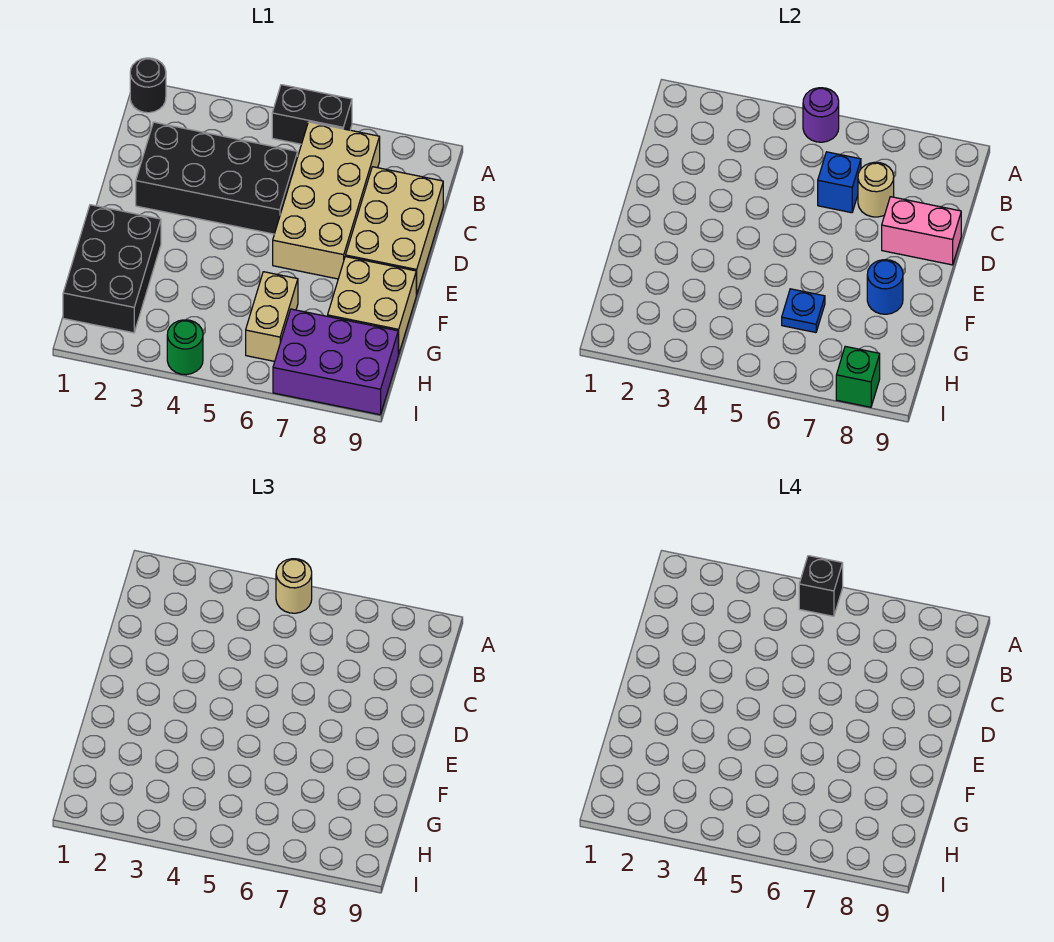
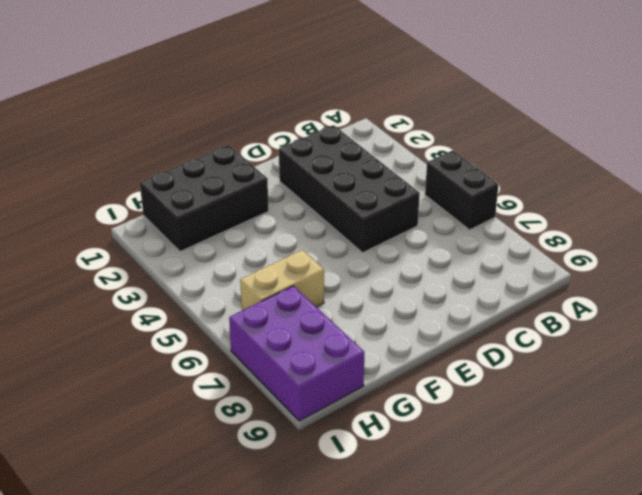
none -> black 1x1 round brick [130,58,166,113]
none -> tan 2x4 brick [273,122,380,279]
none -> tan 2x3 brick [346,167,443,295]

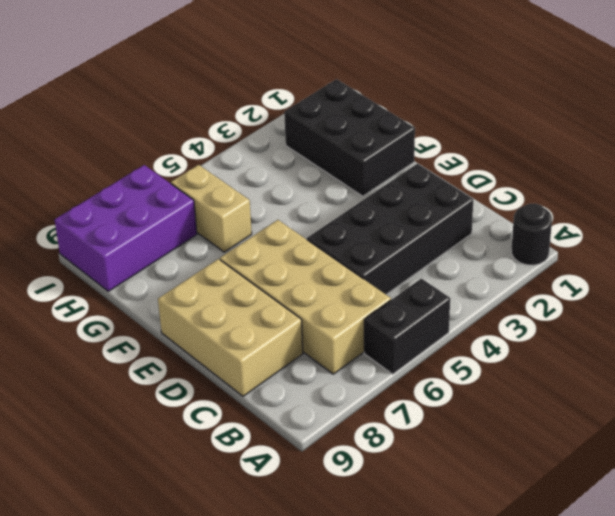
none -> tan 2x2 brick [328,256,416,355]
none -> green 1x1 round brick [167,320,203,375]
none -> purple 1x1 round brick [803,88,839,142]

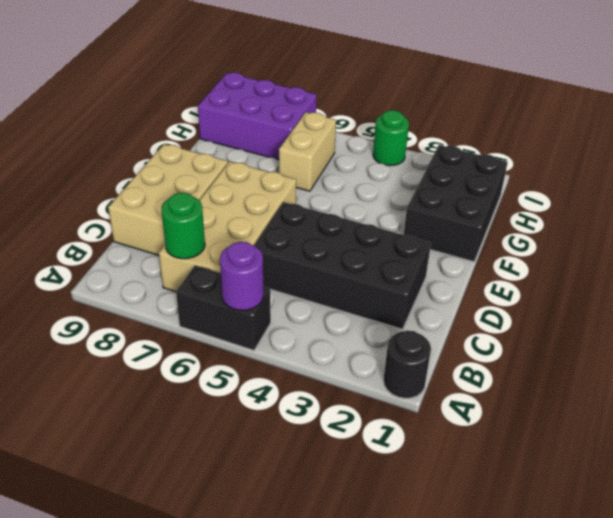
green 1x1 round brick [162,193,205,259] -> none
none -> tan 2x2 brick [328,256,416,355]
none -> blue 1x1 brick [818,152,861,213]
none -> tan 1x1 round brick [858,162,894,217]

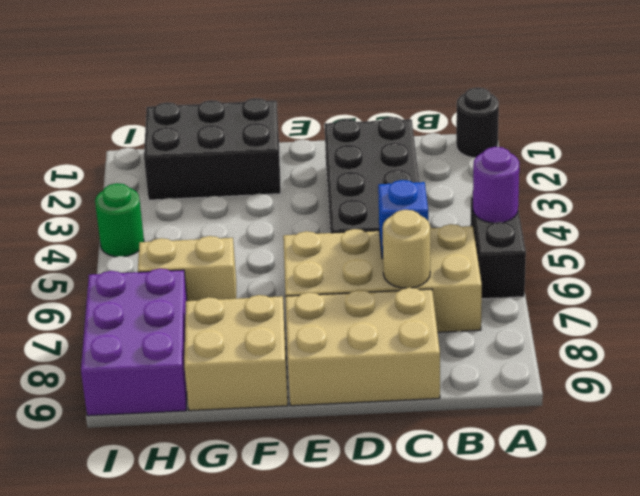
none -> pink 1x2 brick [882,197,961,265]
none -> blue 1x1 round brick [867,260,903,314]
none -> blue 1x1 plate [782,289,825,333]

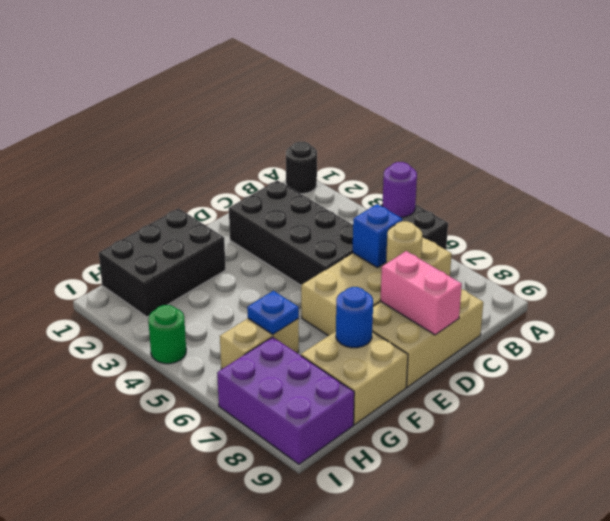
none -> green 1x1 brick [836,346,880,407]
none -> tan 1x1 round brick [276,559,312,613]
none -> black 1x1 brick [799,556,843,616]

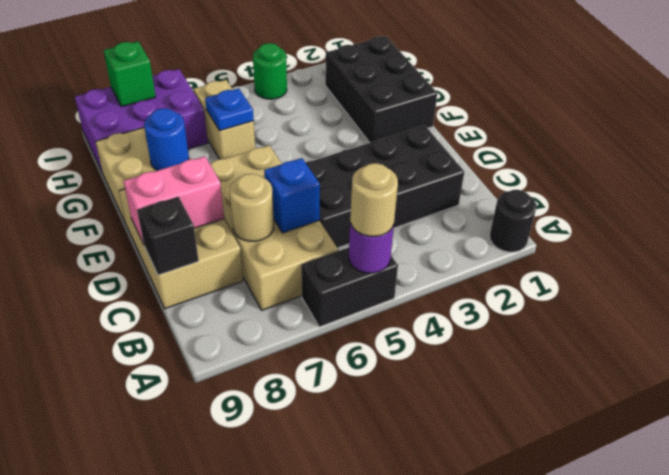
black 1x1 brick [137,197,199,275] -> black 1x1 brick moved to [799,556,843,616]

